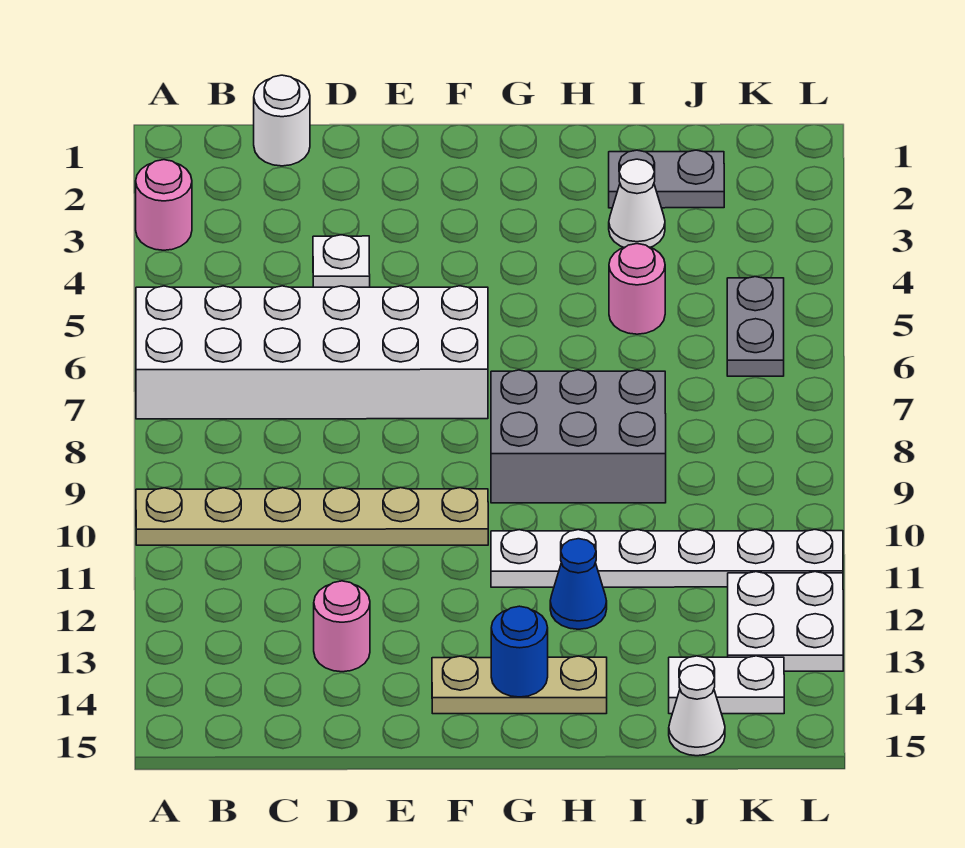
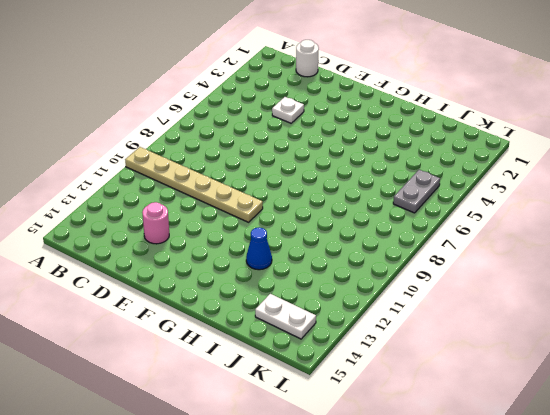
none -> pink 1x1 round brick [136,160,192,250]
none -> white 2x6 brick [136,286,488,419]
none -> tan 1x3 plate [432,656,607,714]

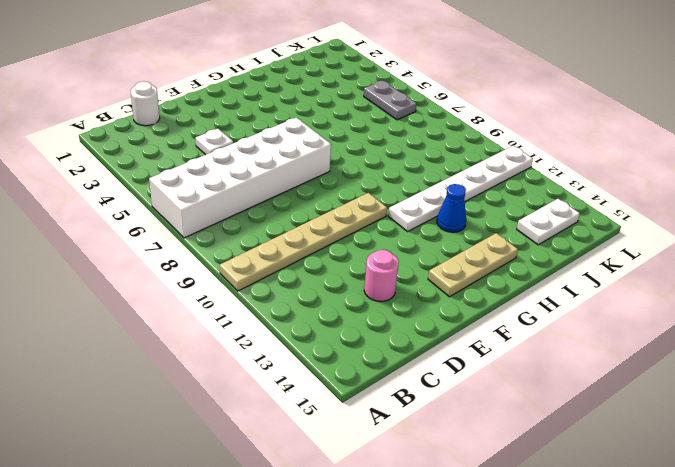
none -> pink 1x1 round brick [136,160,192,250]
none -> grey 2x3 brick [491,370,666,503]
none -> grey 1x2 plate [609,150,724,208]

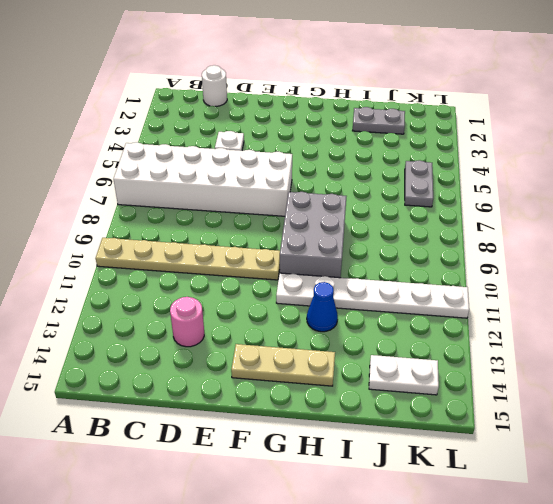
grey 2x3 brick [280,192,347,278] -> grey 2x3 brick turned to [491,370,666,503]
none -> pink 1x1 round brick [136,160,192,250]
none -> white 1x1 cone [609,159,665,247]
none -> pink 1x1 round brick [609,244,665,334]

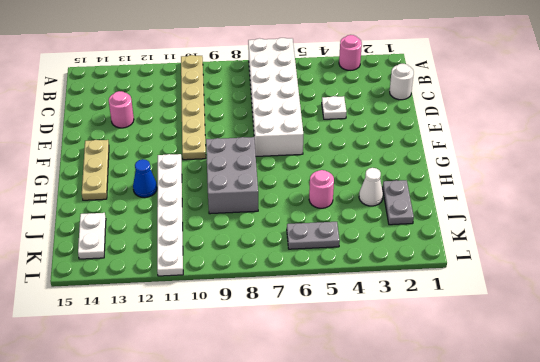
none -> white 1x1 cone [669,665,725,756]
none -> white 2x2 plate [728,572,843,671]
none -> blue 1x1 round brick [491,606,548,697]

